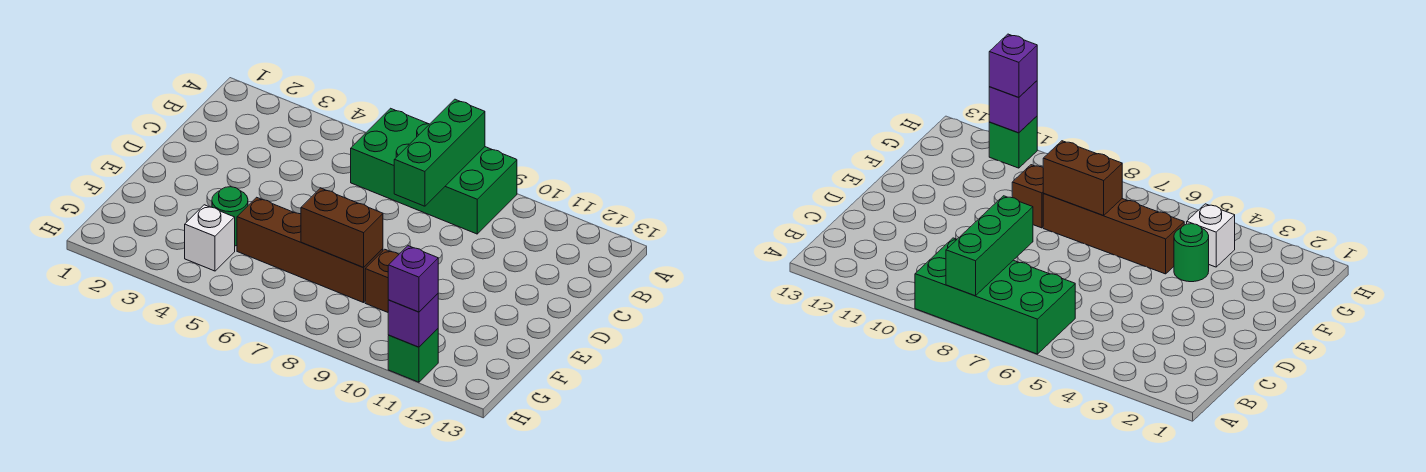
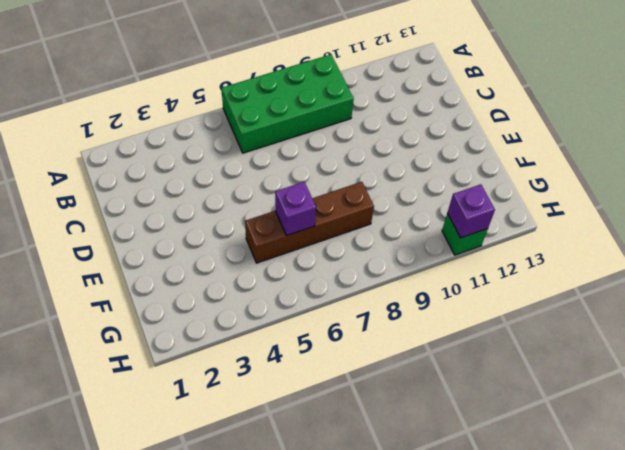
purple 1x1 brick [275,182,316,236] -> purple 1x1 brick moved to [388,246,438,312]
none -> green 1x1 round brick [212,187,248,246]
none -> brown 1x1 brick [365,249,399,312]

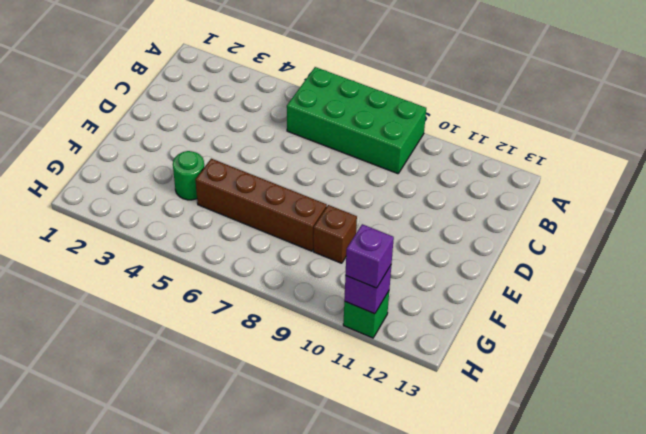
none -> white 1x1 brick [185,205,235,271]
none -> green 1x3 brick [394,99,485,206]

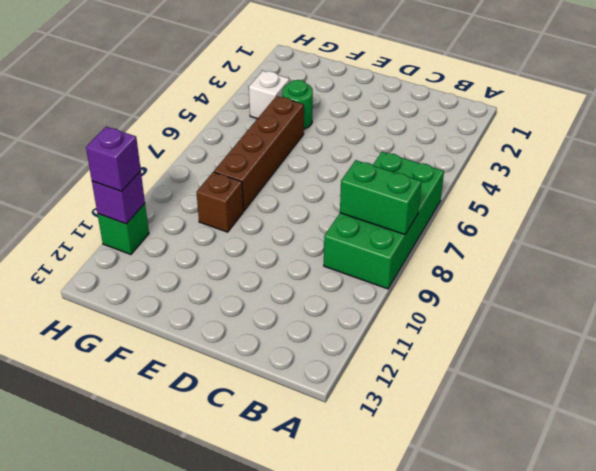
green 1x2 brick [340,160,422,235] -> green 1x3 brick [394,99,485,206]
none -> brown 1x2 brick [301,188,383,268]

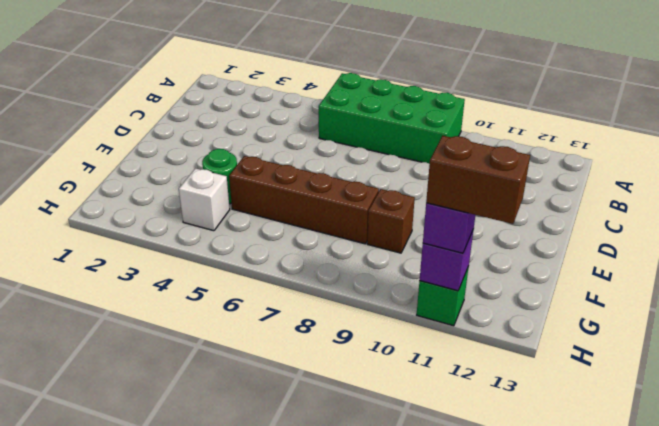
brown 1x2 brick [426,136,530,224] -> brown 1x2 brick moved to [301,188,383,268]
none -> green 1x3 brick [394,99,485,206]

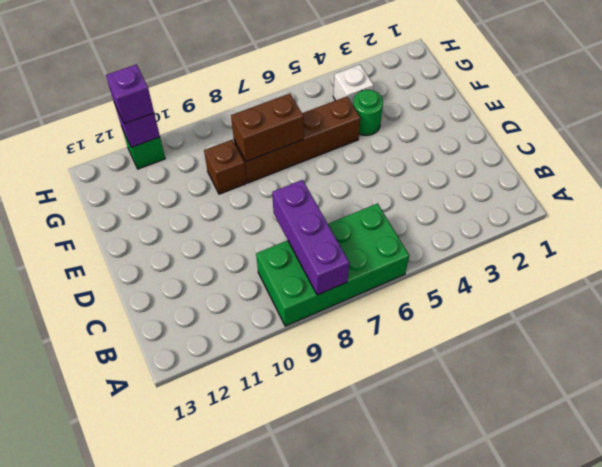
purple 1x3 brick [272,180,349,295] -> green 1x3 brick [394,99,485,206]

